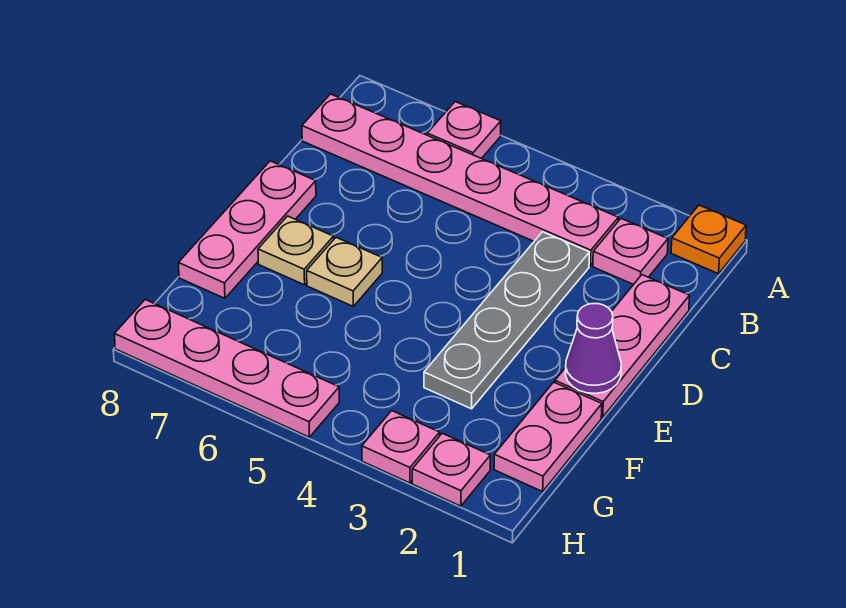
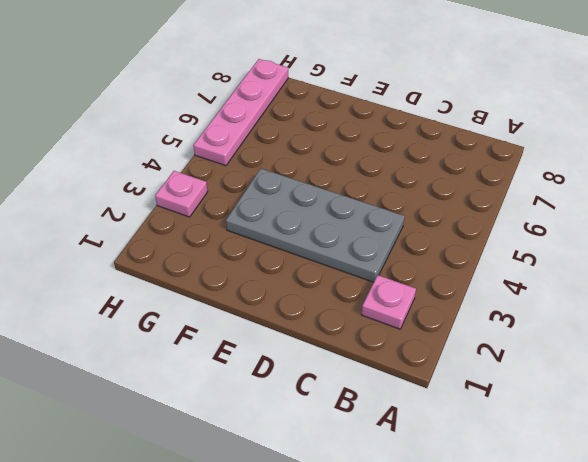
grey 2x4 plate [226,169,405,282] -> grey 1x4 plate [424,232,590,409]
none -> orange 1x1 plate [671,205,746,274]
none -> pink 1x1 plate [427,102,501,159]
none -> pink 1x6 plate [302,94,618,266]

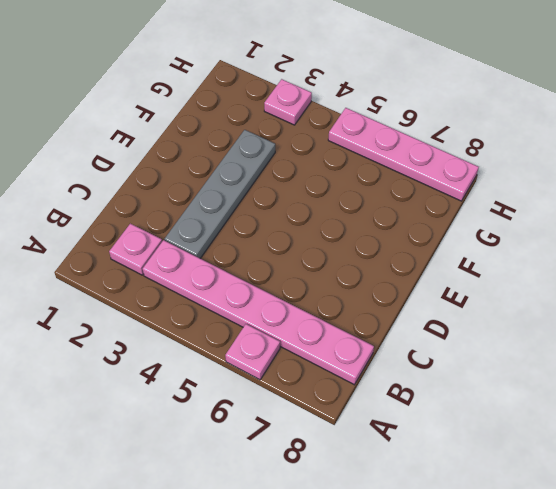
none -> orange 1x1 plate [671,205,746,274]
none -> pink 1x3 plate [555,275,690,417]
none -> pink 1x3 plate [178,161,316,298]

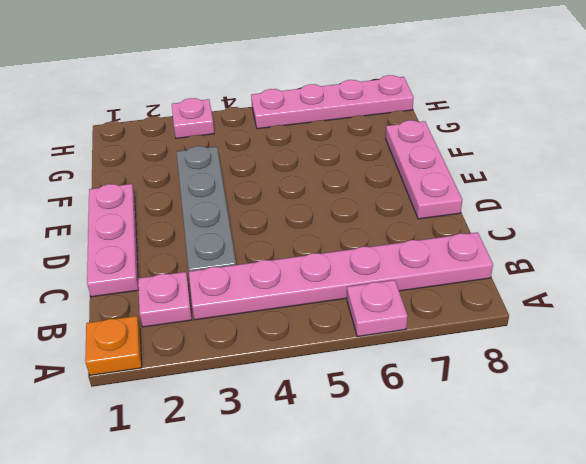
none -> tan 1x1 plate [307,237,382,306]
none -> tan 1x1 plate [258,216,334,285]
none -> pink 1x2 plate [494,382,602,492]

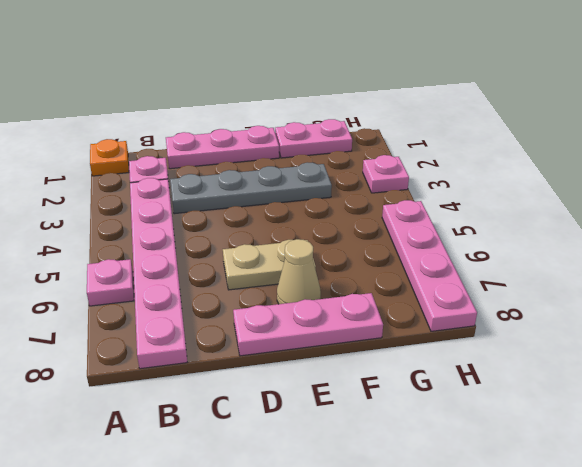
tan 1x2 plate [223,240,316,290] -> tan 1x1 plate [307,237,382,306]
tan 1x1 cone [277,239,321,304] -> tan 1x1 plate [258,216,334,285]
none -> pink 1x1 plate [412,433,490,506]
none -> purple 1x1 cone [565,304,621,393]

